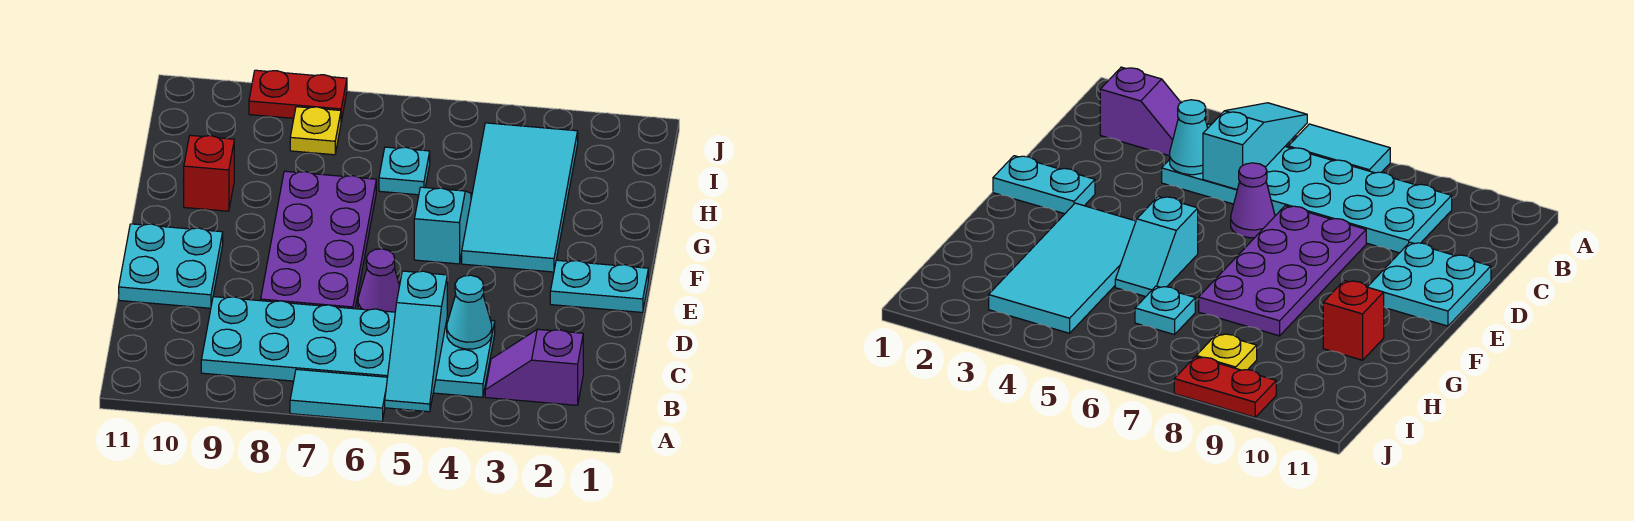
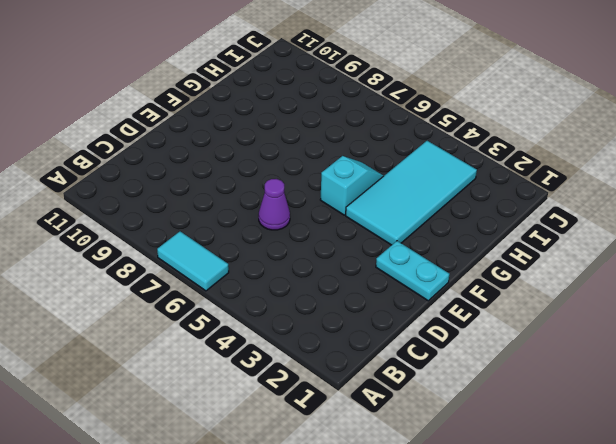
none -> purple 1x2 slope [485,329,583,405]
none -> cyan 2x6 plate [201,297,495,397]
none -> purple 2x4 plate [261,171,376,309]

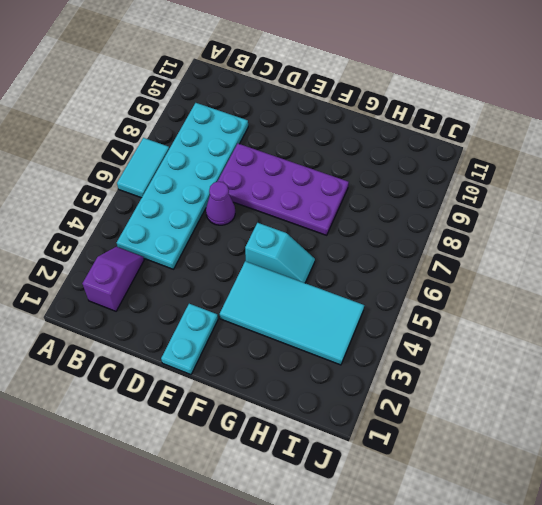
none -> cyan 2x2 plate [119,224,223,308]
none -> red 1x1 brick [184,135,234,211]
none -> cyan 1x1 plate [379,147,430,195]

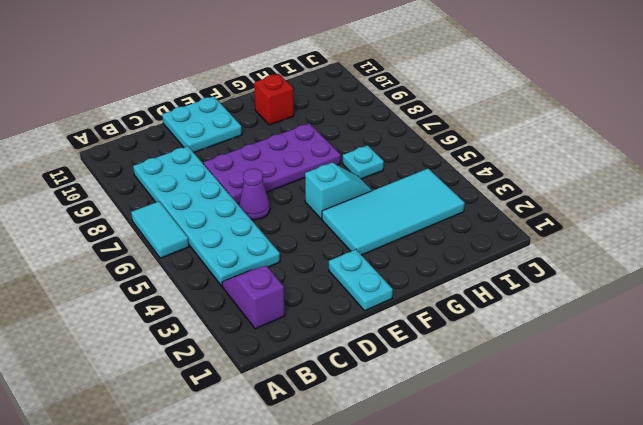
none -> yellow 1x1 plate [290,107,341,155]
none -> red 1x2 plate [249,70,347,121]
none -> cyan 1x3 slope [385,271,447,412]

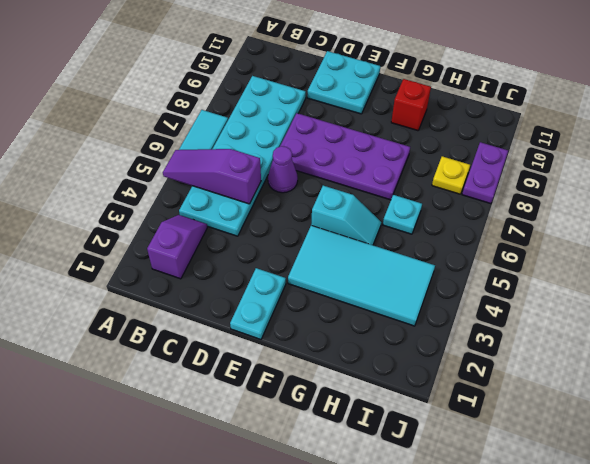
purple 1x3 slope [163,149,261,204] -> cyan 1x3 slope [385,271,447,412]
purple 1x2 plate [462,142,508,204] -> red 1x2 plate [249,70,347,121]
none -> cyan 1x1 cone [447,275,492,349]

